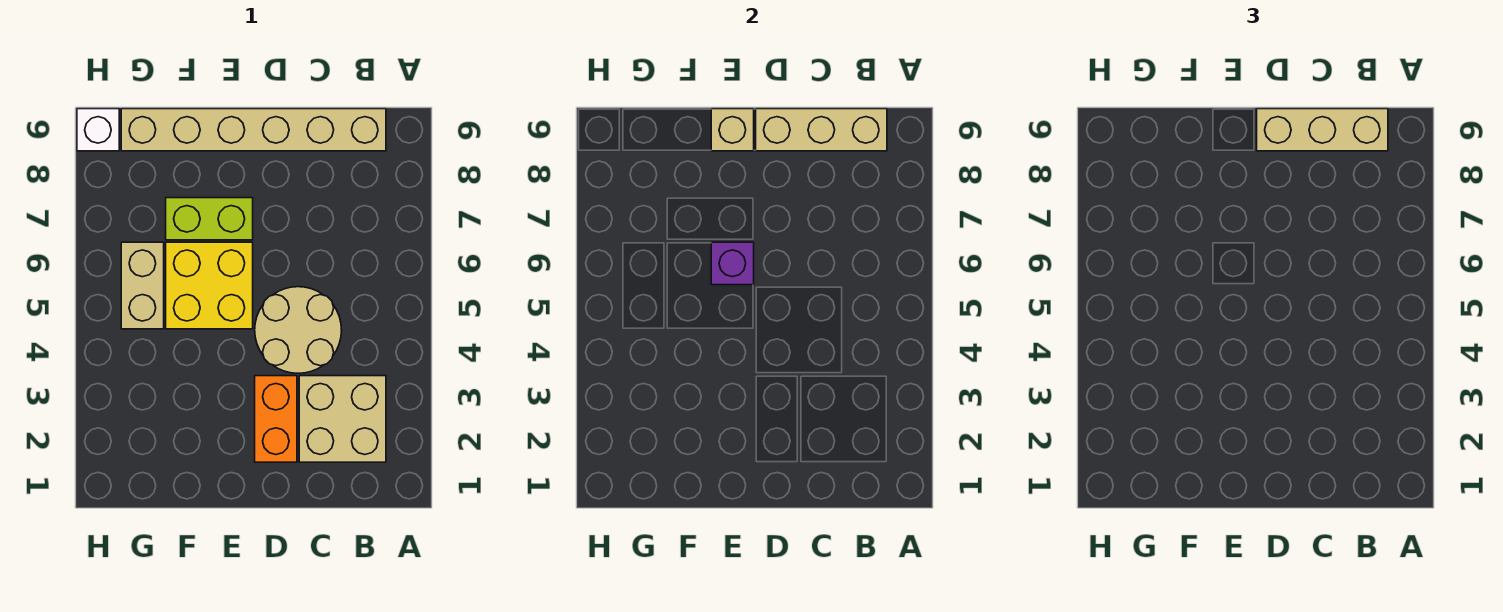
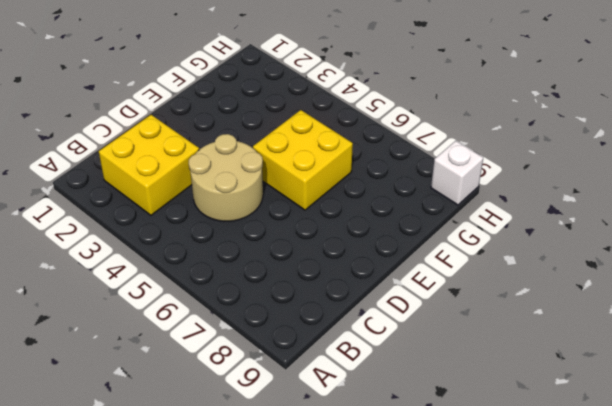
yellow 2x2 brick [99,115,199,215] -> tan 2x2 brick [299,376,386,462]
none -> tan 1x6 brick [121,109,386,151]
none -> orange 1x2 brick [255,376,297,462]
none -> lime 1x2 brick [166,198,253,240]

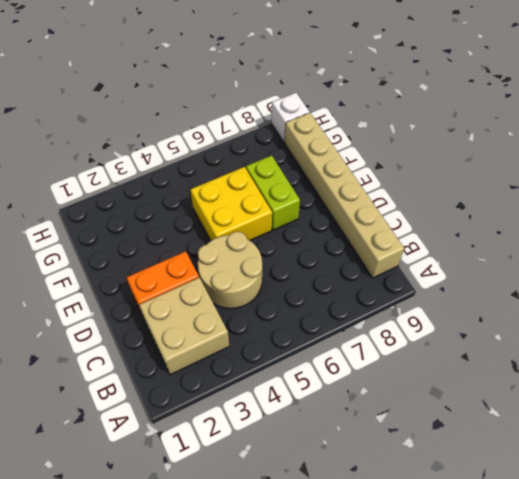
none -> tan 1x2 brick [121,242,164,329]
none -> tan 1x3 brick [756,109,887,151]
none -> purple 1x1 brick [711,242,754,285]

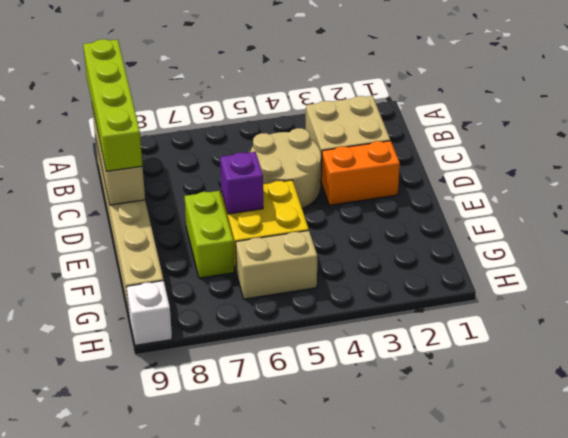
lime 1x4 brick [83,39,143,171] -> tan 1x3 brick [1257,109,1388,151]
none -> tan 1x1 brick [711,109,754,151]

